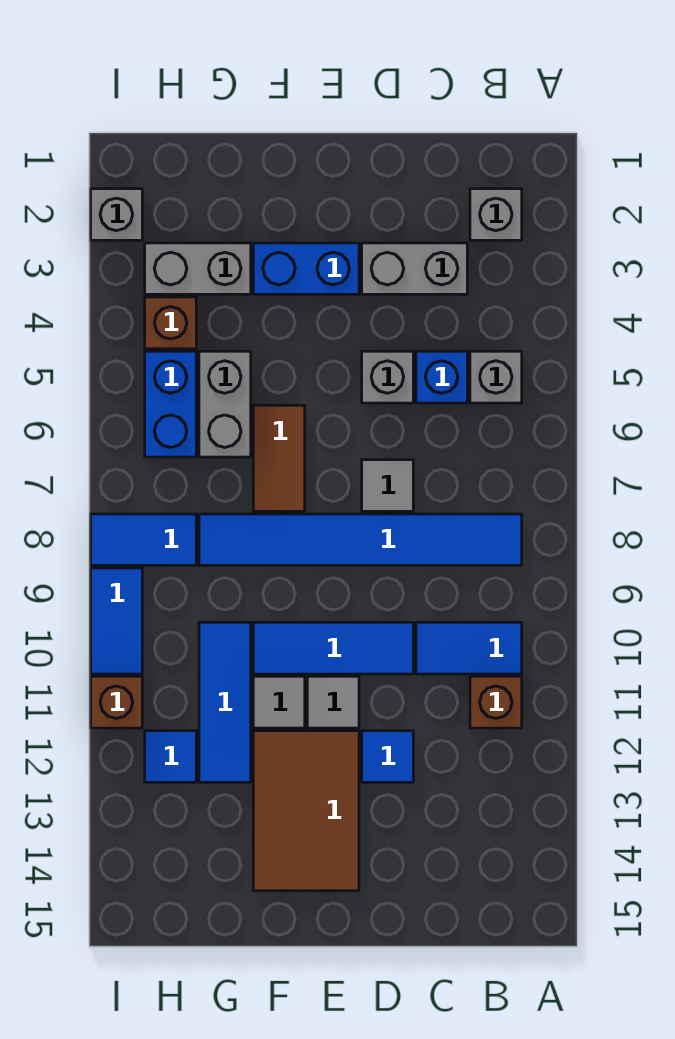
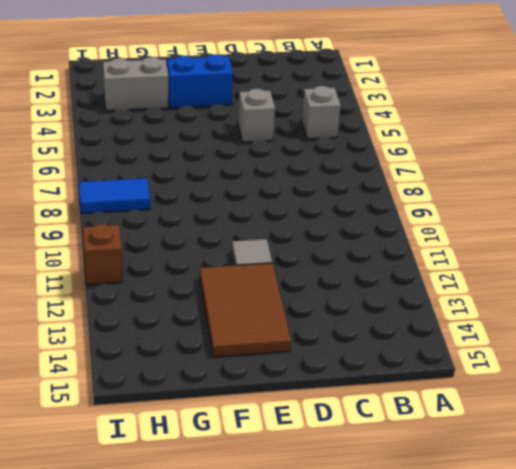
none -> grey 1x1 brick [470,189,522,240]
none -> blue 1x6 tile [199,514,522,565]
none -> blue 1x2 tile [416,622,522,674]

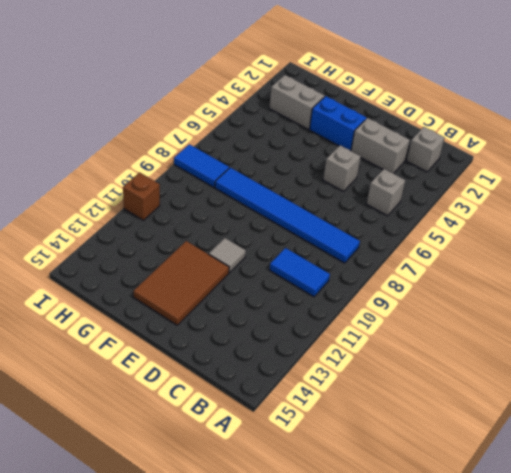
none -> brown 1x1 brick [470,676,522,728]
none -> blue 1x1 brick [416,351,467,403]
none -> grey 1x1 tile [362,460,413,511]

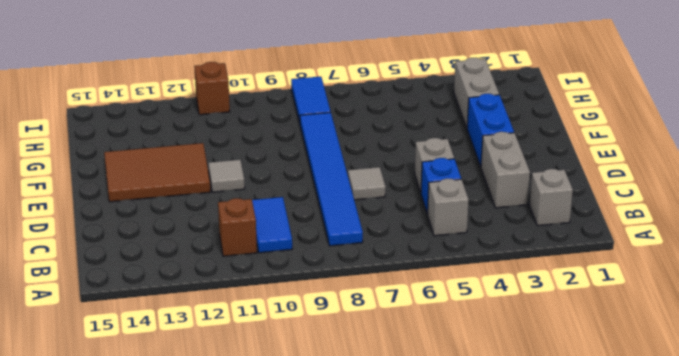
none -> blue 1x3 tile [253,622,413,674]
none -> blue 1x1 tile [362,731,413,782]
none -> brown 1x2 tile [253,405,305,511]

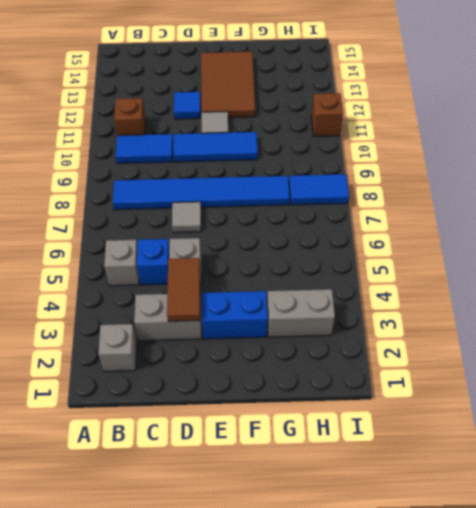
brown 1x2 tile [167,258,200,321] -> brown 1x2 tile moved to [253,405,305,511]
none -> grey 1x1 tile [253,676,305,728]
none -> grey 1x2 brick [199,351,251,457]
none -> blue 1x3 tile [199,622,251,782]

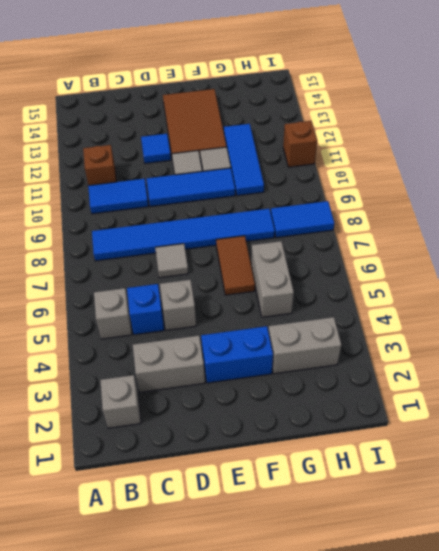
none -> brown 1x1 brick [145,297,196,349]
none -> blue 1x2 brick [145,351,196,457]
none -> blue 1x1 tile [145,731,196,782]

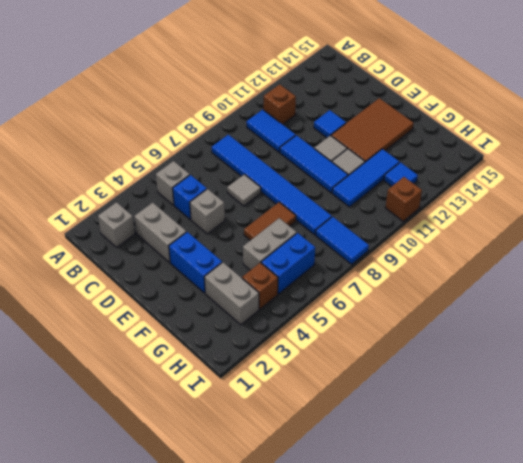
none -> grey 1x1 brick [91,189,142,240]
none -> blue 1x2 tile [91,568,142,674]

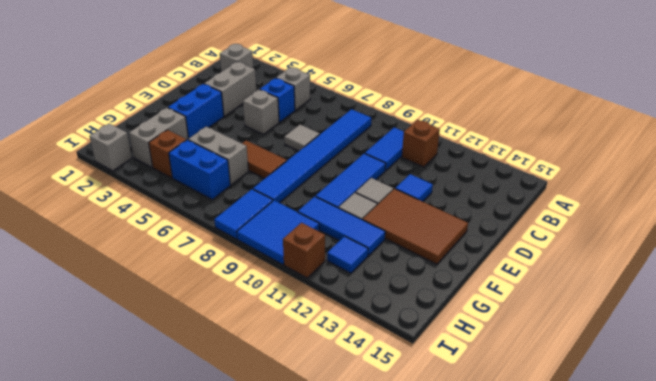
blue 2x2 tile [237,200,319,265] -> blue 1x2 tile [91,568,142,674]

